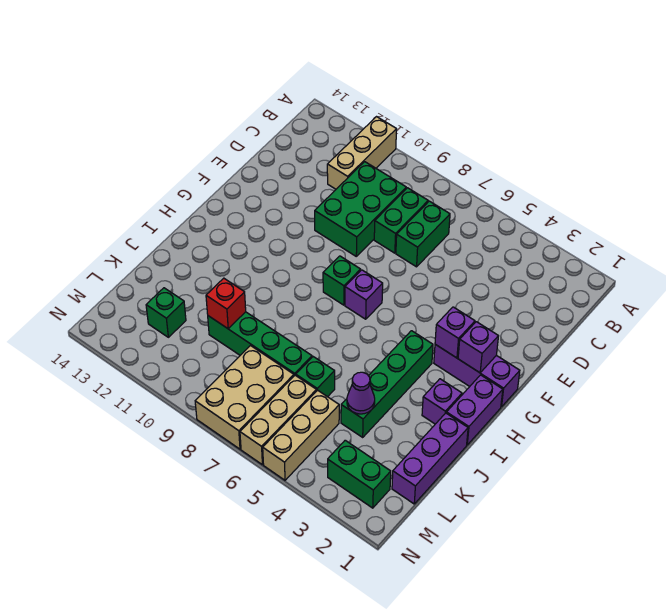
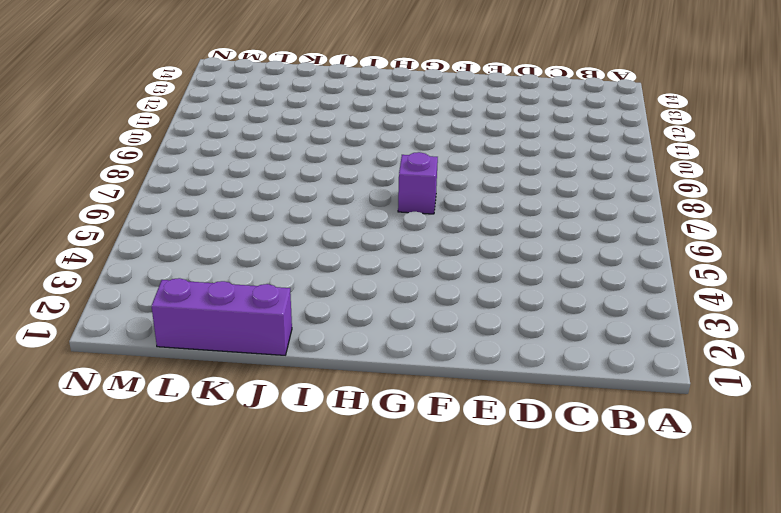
none -> tan 1x3 brick [327,117,397,189]
none -> green 1x2 brick [396,201,450,267]
none -> green 1x2 brick [374,188,428,253]

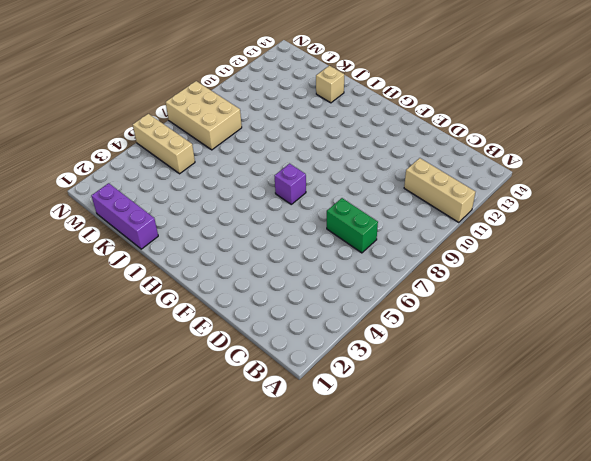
tan 1x1 brick [316,66,344,103] -> none
none -> green 1x2 brick [374,188,428,253]
none -> green 2x3 brick [315,162,406,256]
none -> purple 1x3 brick [434,344,520,407]

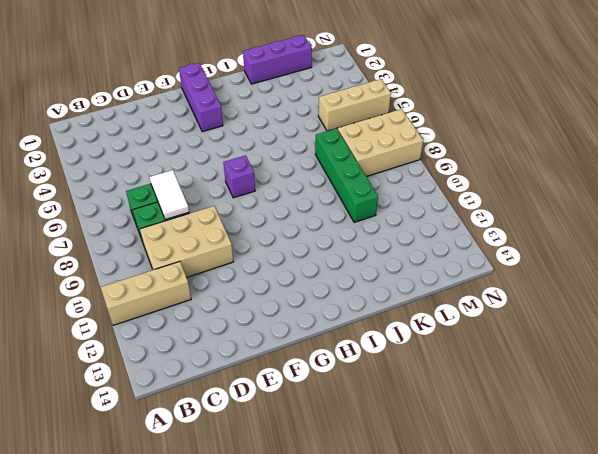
tan 2x3 brick [140,206,233,277] -> green 2x3 brick [315,162,406,256]
white 1x2 tile [149,170,189,220] -> none
none -> green 1x1 brick [323,256,361,305]
none -> purple 1x2 brick [447,375,503,445]
none -> green 1x4 brick [341,331,433,437]

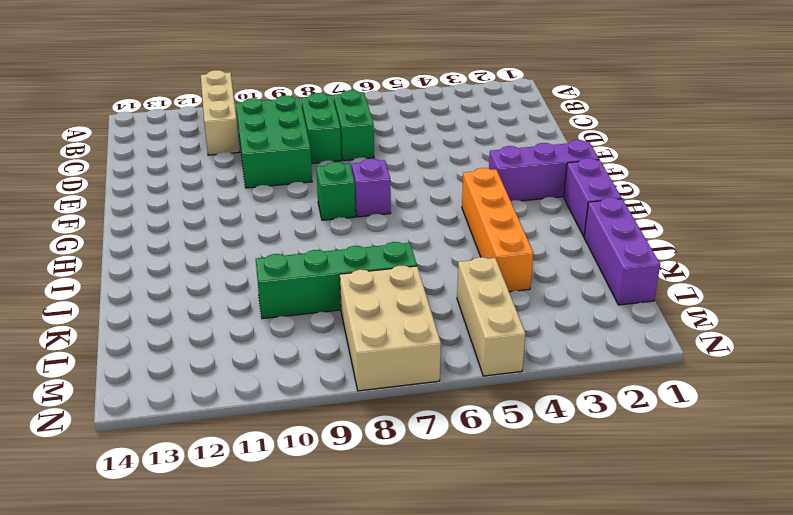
orange 1x4 brick [462,168,533,292] -> green 1x4 brick [341,331,433,437]
none -> purple 1x1 brick [422,379,462,424]
none -> green 1x1 brick [296,357,335,397]
none -> tan 1x3 brick [240,375,316,465]

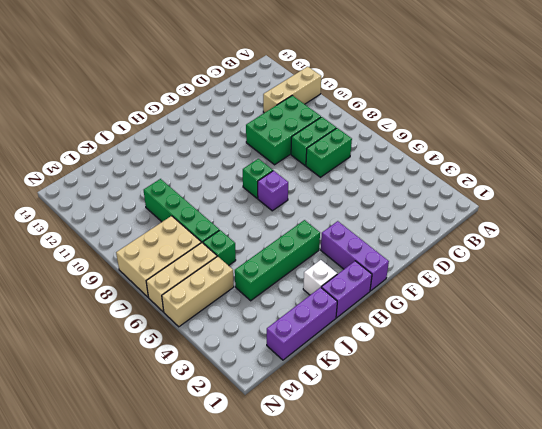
white 1x1 brick [303,260,337,295] -> purple 1x1 brick [422,379,462,424]
none -> green 1x1 brick [146,288,186,337]
none -> green 1x2 brick [328,440,391,508]
none -> purple 1x1 brick [458,322,498,373]

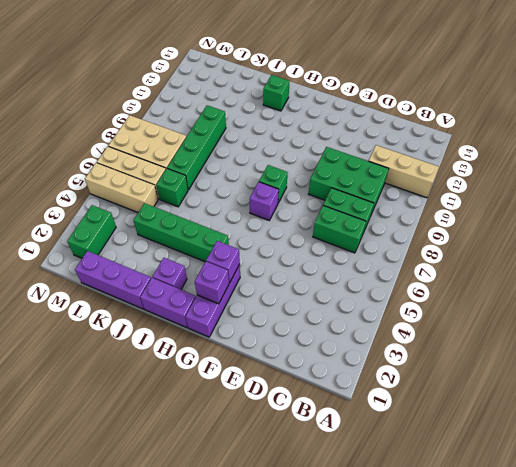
green 1x1 brick [263,75,290,111] -> green 1x1 brick moved to [146,288,186,337]
none -> purple 1x1 cone [347,372,375,414]
none -> red 1x1 brick [206,278,246,329]

